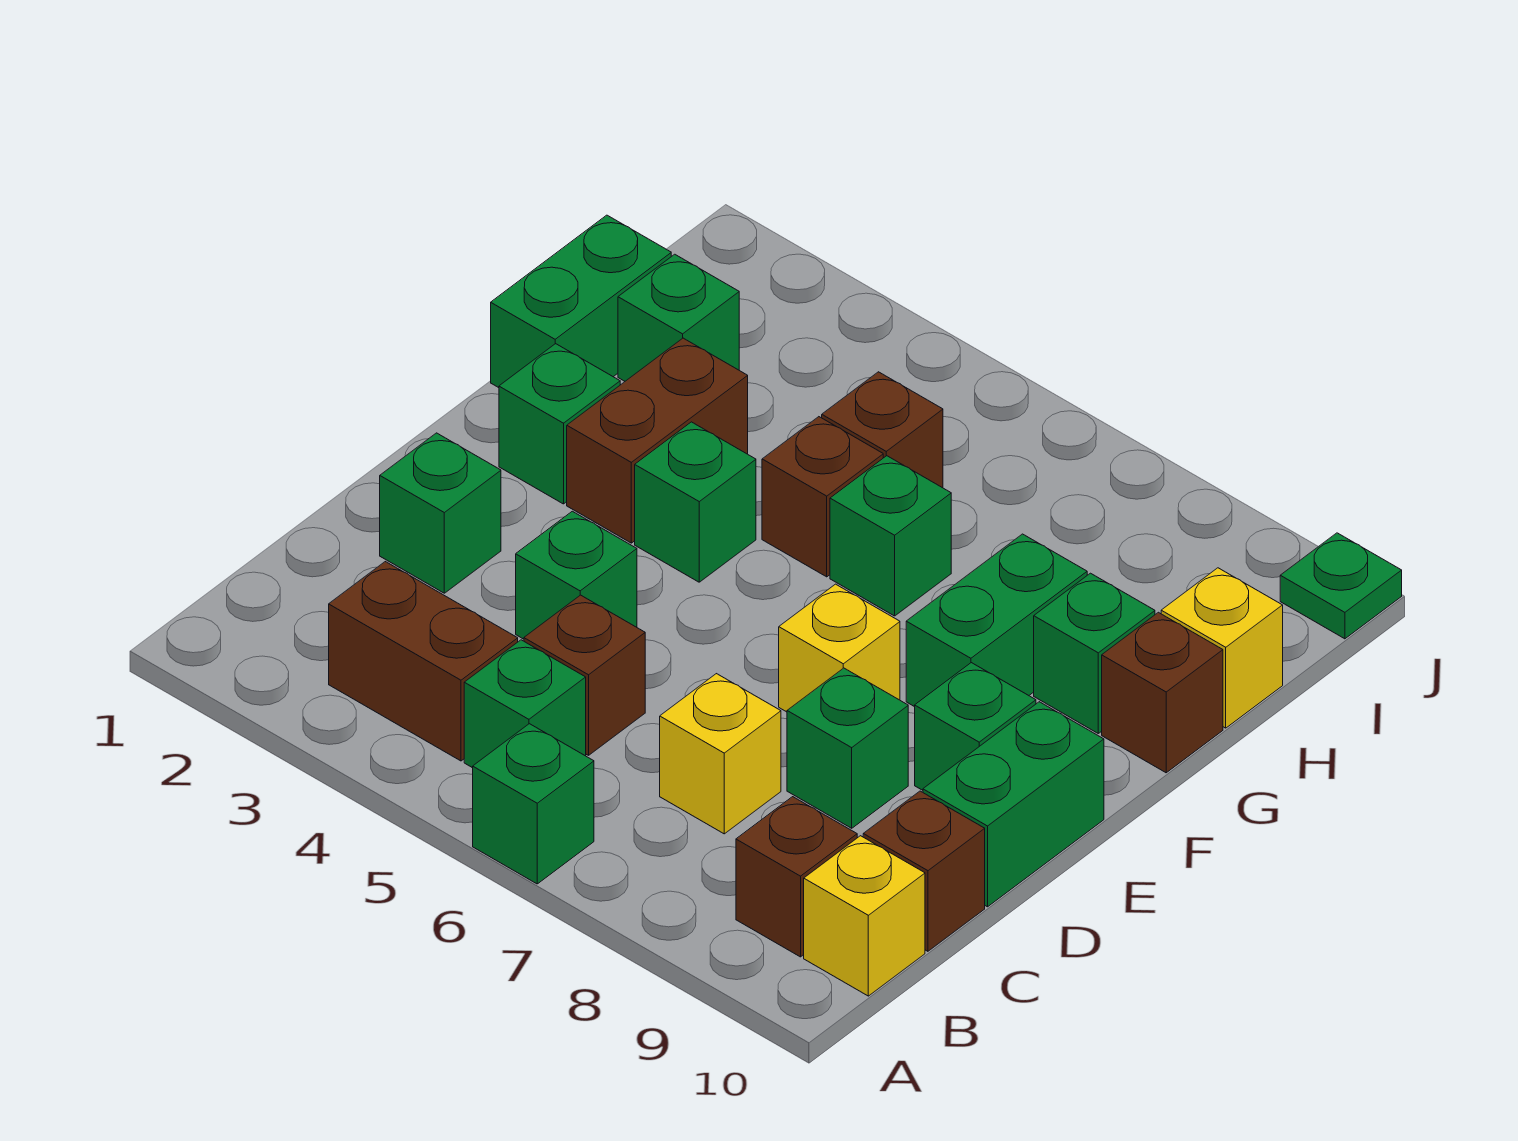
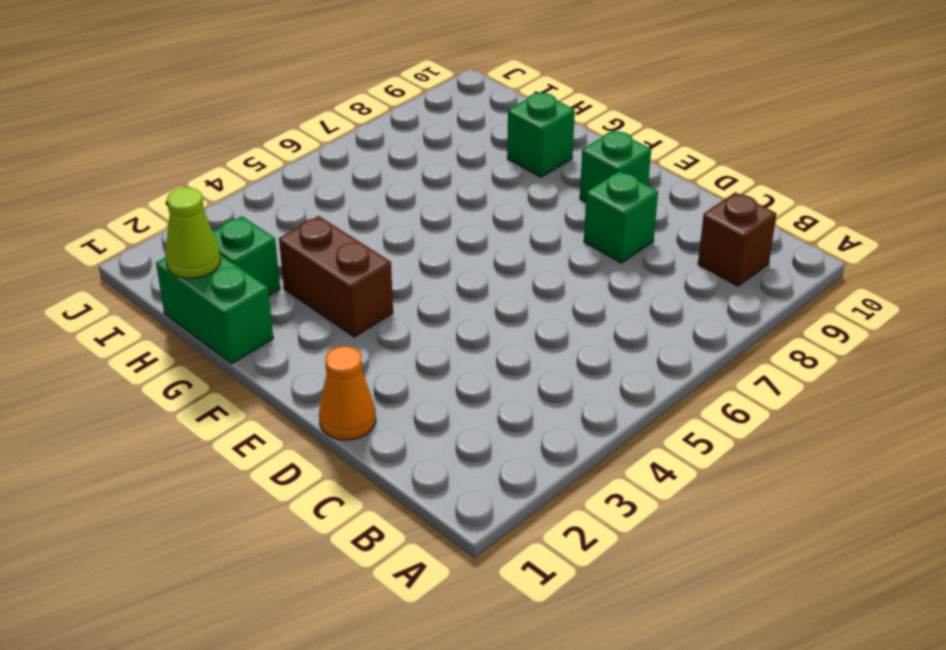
orange 1x1 cone [319,347,376,440] -> none
lime 1x1 cone [165,188,221,278] -> none
none -> green 1x1 brick [473,724,594,884]
none -> brown 1x2 brick [329,562,518,761]
none -> green 1x1 brick [464,640,586,768]

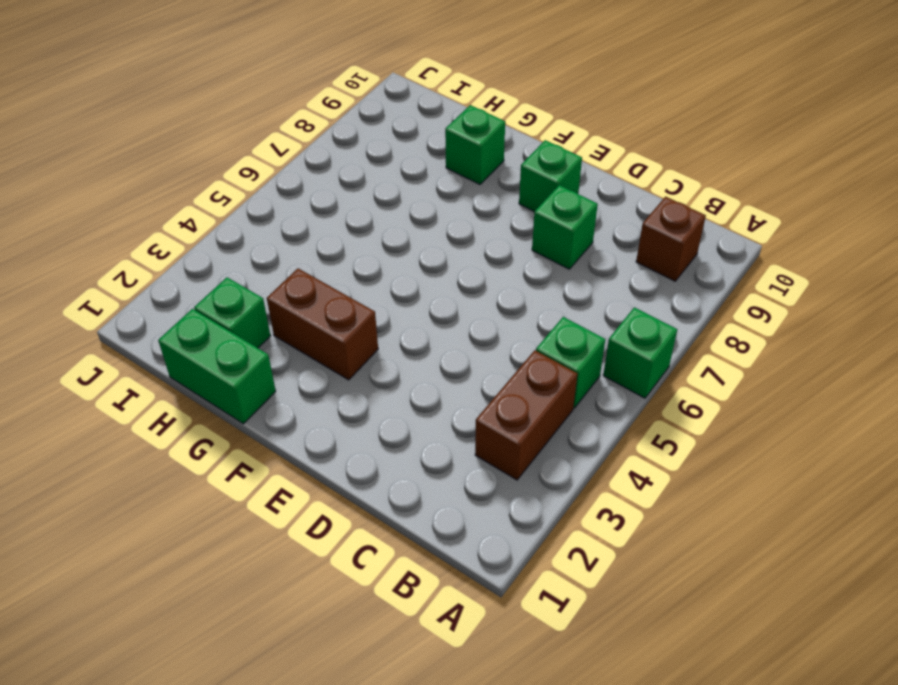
none -> yellow 1x1 brick [804,836,925,996]
none -> brown 1x1 brick [524,595,645,755]
none -> yellow 1x1 brick [660,674,781,834]

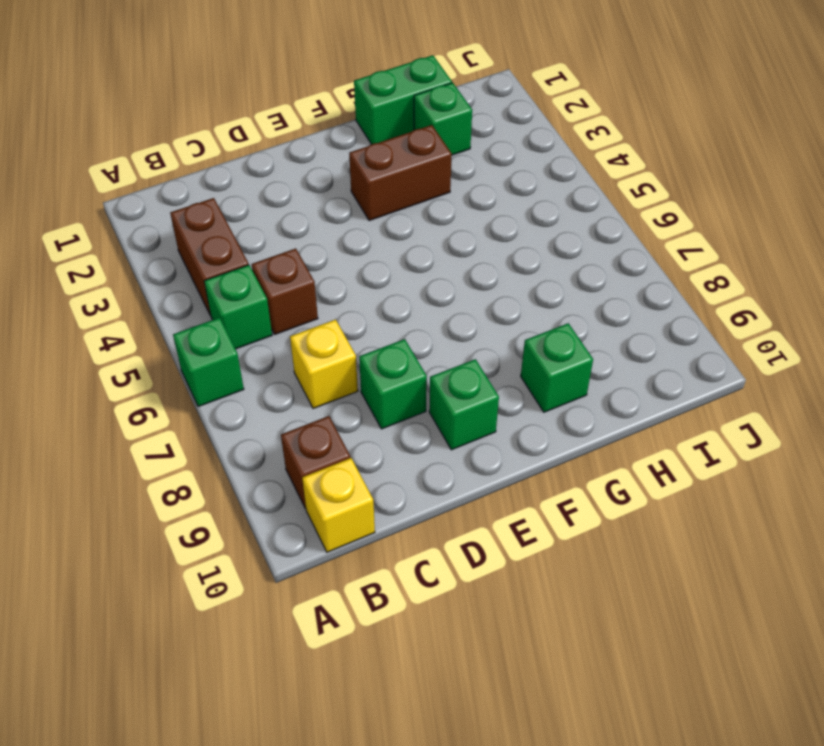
none -> brown 1x1 brick [863,791,985,951]
none -> green 1x1 brick [380,433,501,593]
none -> green 1x1 brick [516,511,637,639]

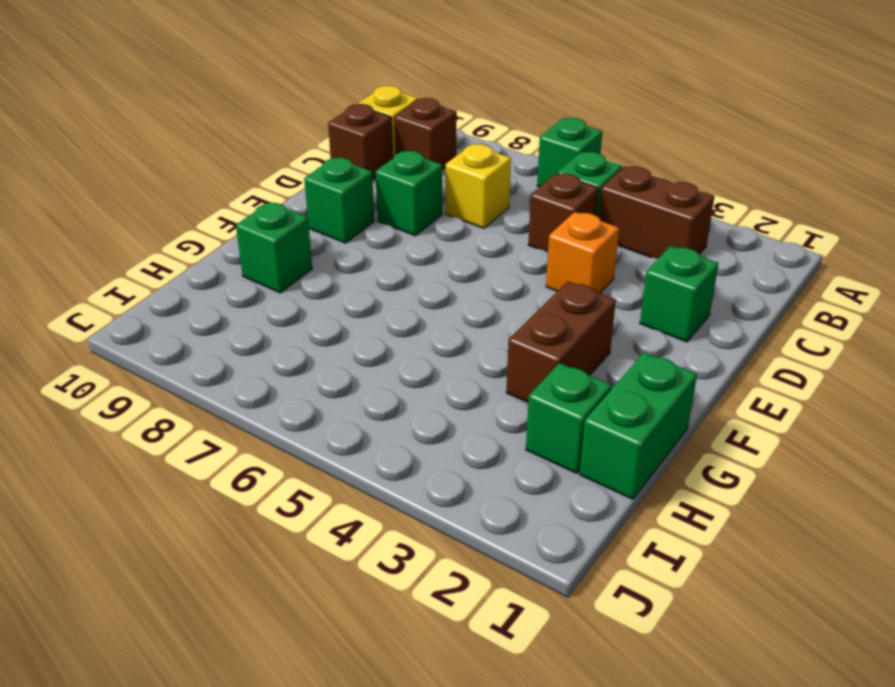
orange 1x1 brick [546,212,619,293] -> green 1x1 brick [516,511,637,639]
none -> green 1x2 brick [923,702,1104,907]
none -> yellow 1x1 brick [779,584,900,712]
none -> green 1x1 brick [499,344,620,504]

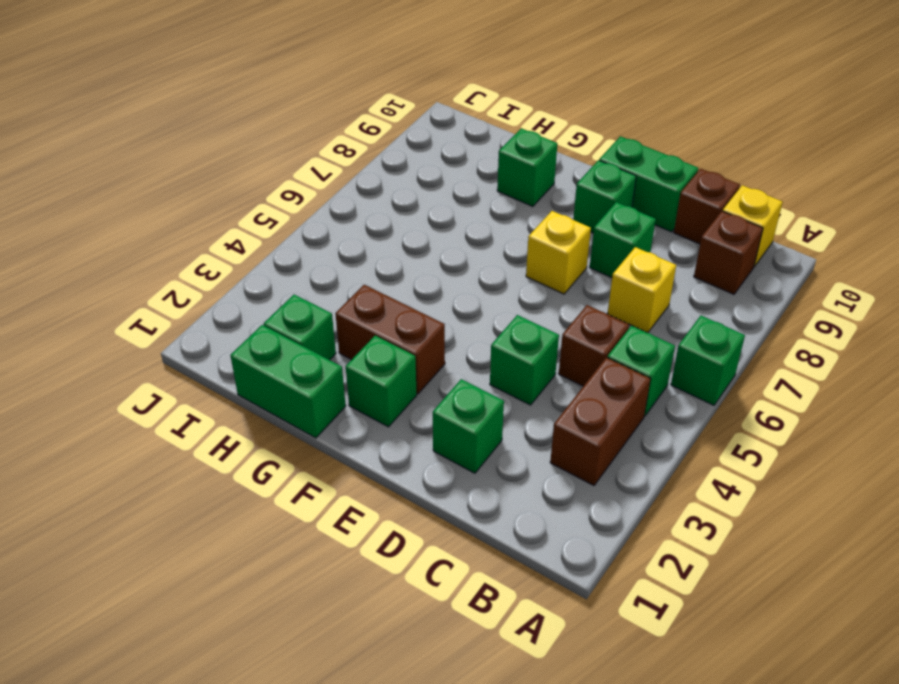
none -> green 1x1 brick [635,422,756,582]
none -> green 1x2 brick [906,534,1087,707]
none -> brown 1x1 brick [762,417,883,577]

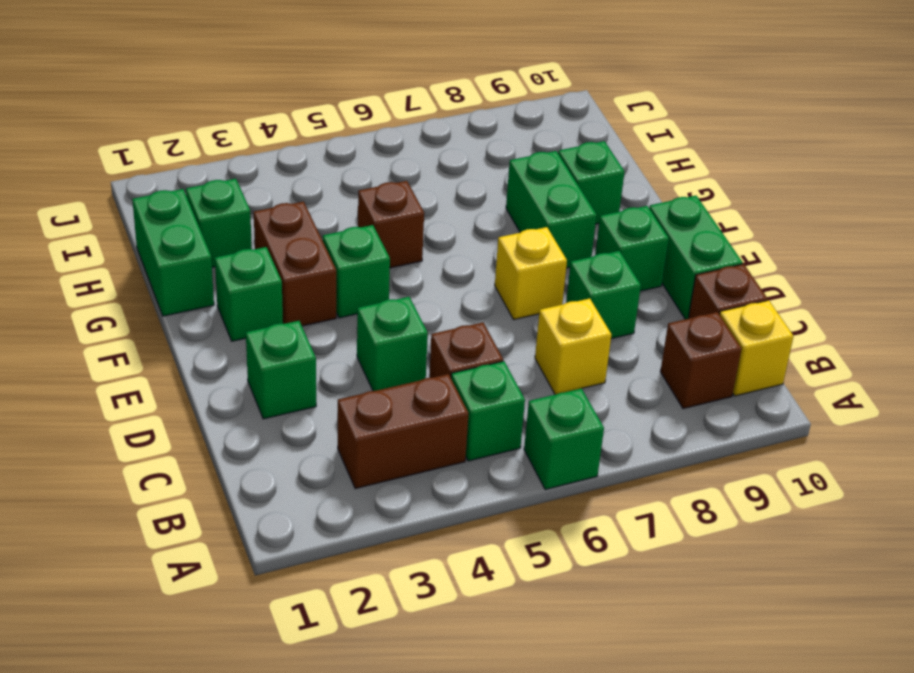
none -> green 1x1 brick [830,456,951,616]
none -> brown 1x1 brick [1102,612,1223,773]
none -> brown 1x1 brick [822,372,943,488]

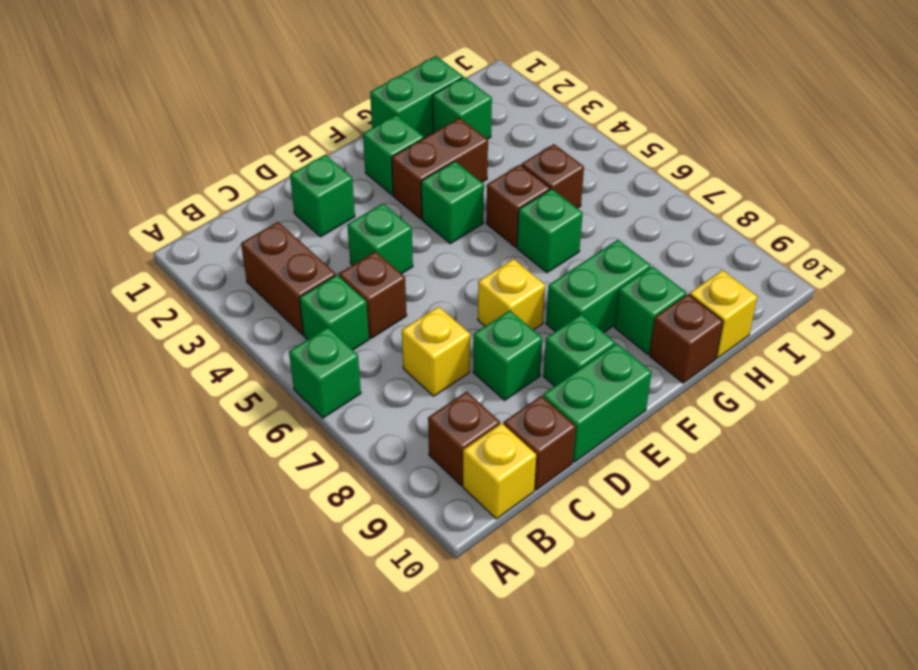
none -> green 1x1 plate [1280,533,1402,639]

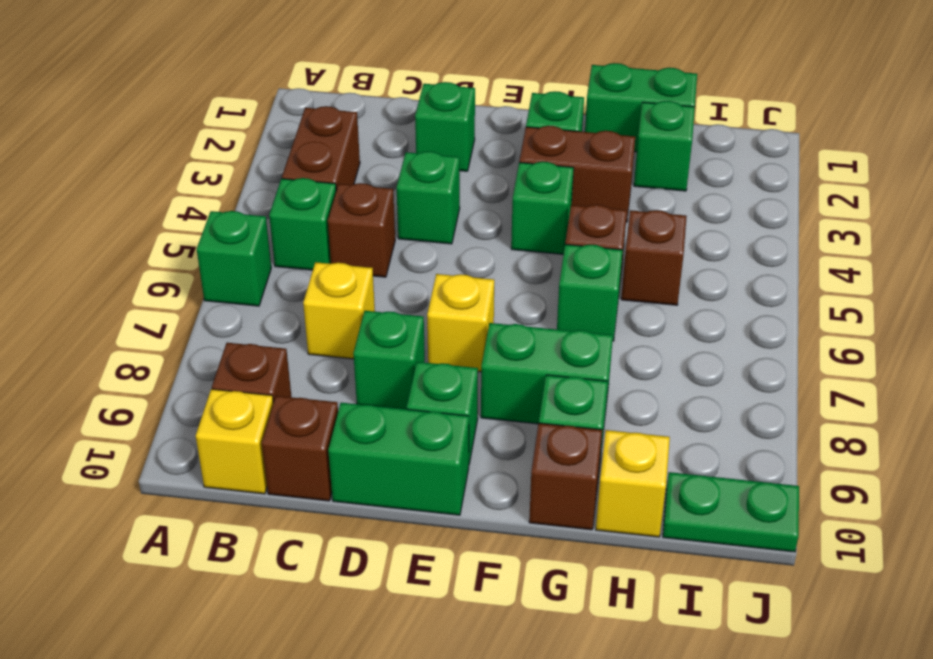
green 1x2 plate [663,472,799,552] -> green 1x1 plate [1280,533,1402,639]

